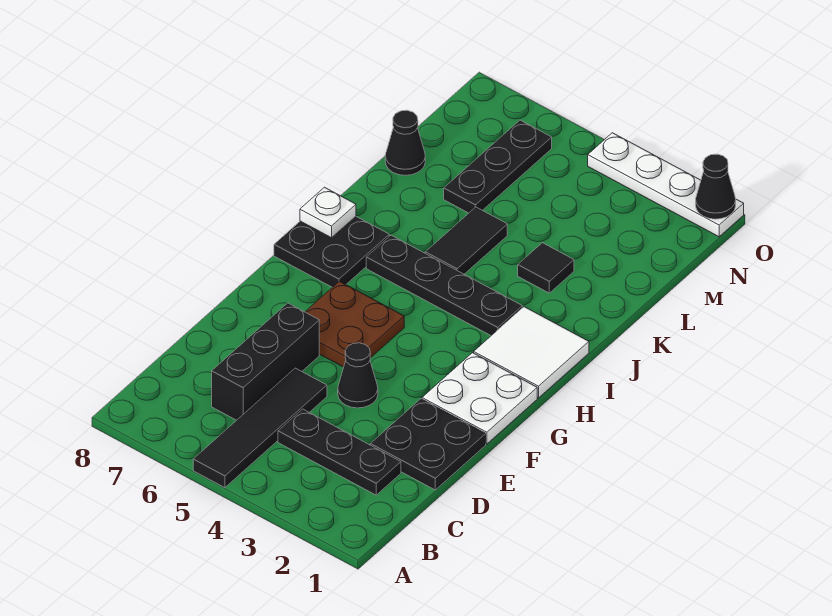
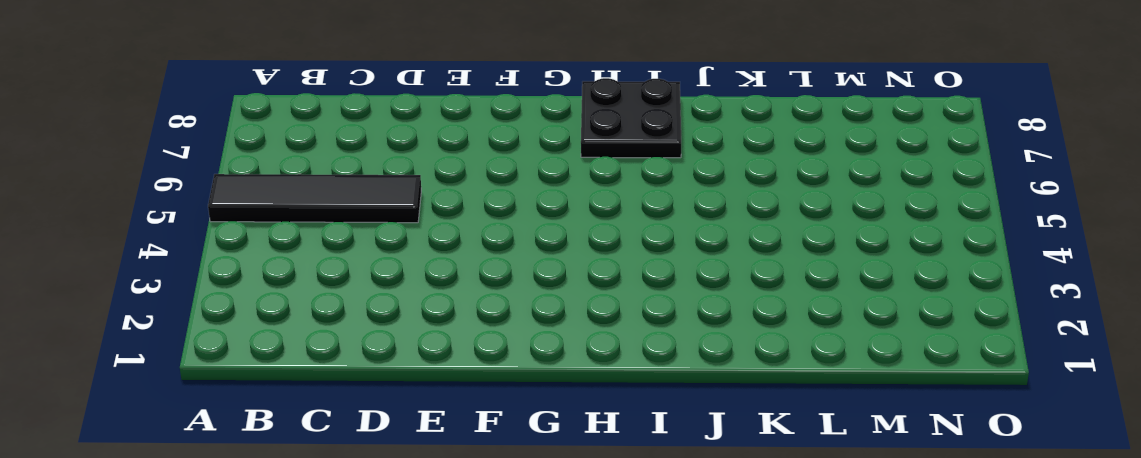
none -> black 1x3 plate [278,409,401,495]
none -> black 1x3 brick [212,303,319,420]
none -> black 2x2 plate [370,399,486,490]

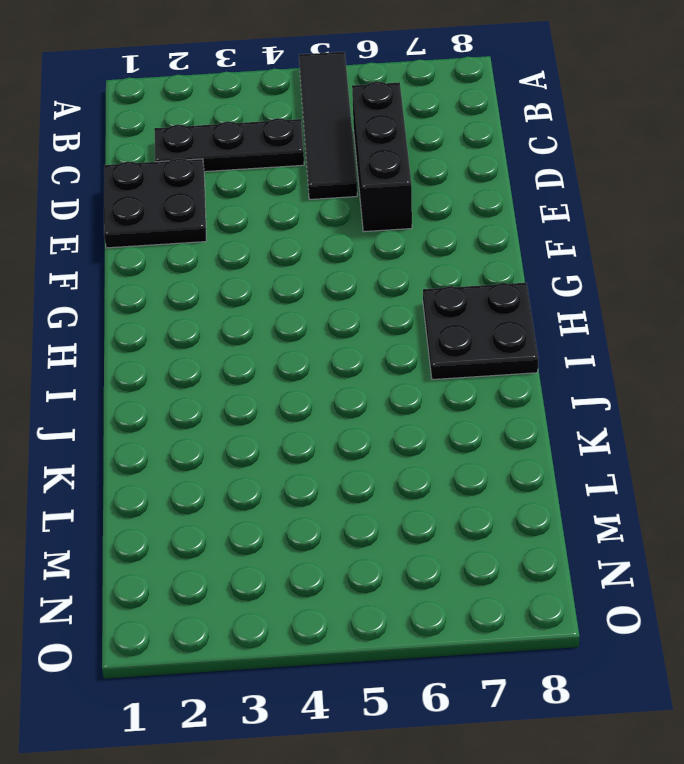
none -> black 1x1 cone [338,343,378,408]
none -> white 2x2 plate [422,353,537,444]
none -> brown 2x2 plate [305,281,404,367]

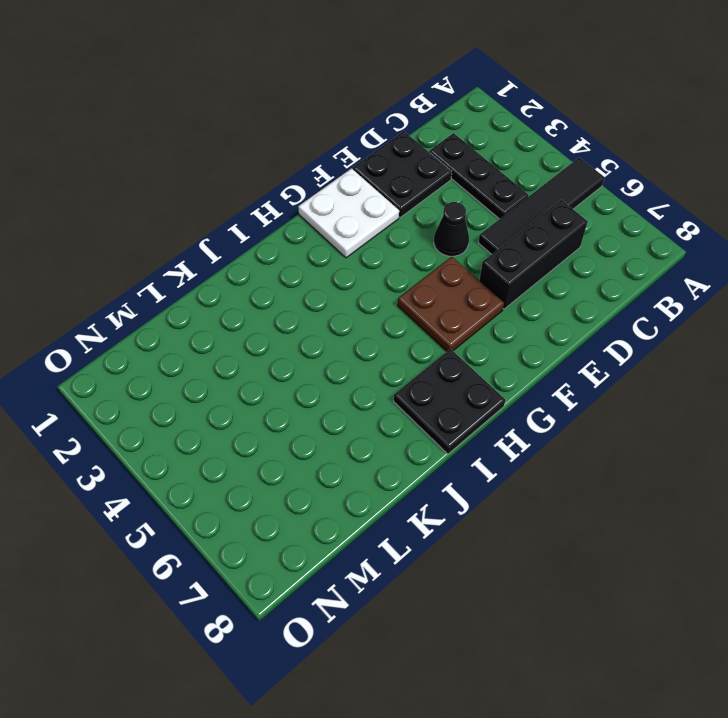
none -> white 2x2 tile [474,307,589,398]
none -> black 1x4 plate [366,235,522,336]
none -> black 1x2 tile [425,207,507,274]

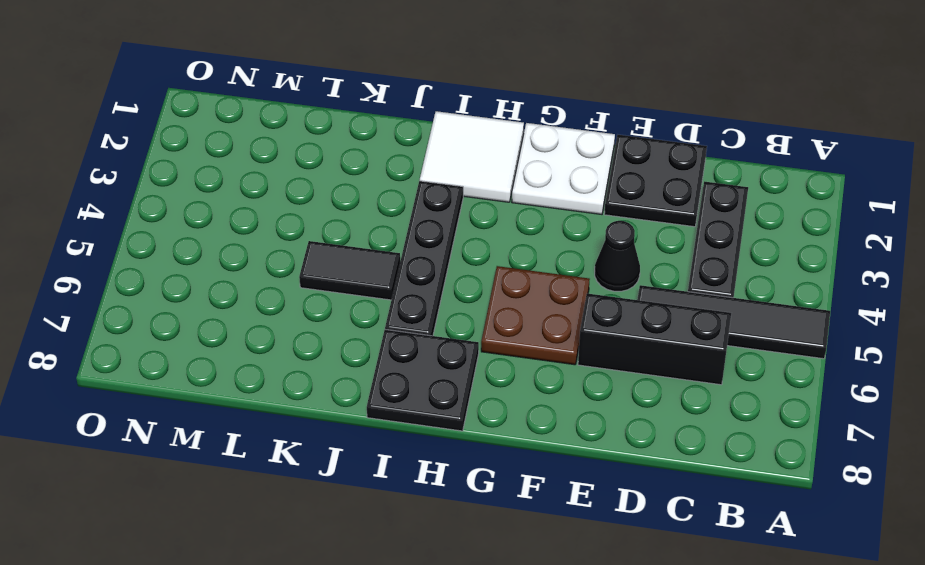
none -> black 1x1 tile [518,243,574,293]
none -> black 1x3 plate [444,120,552,213]
none -> black 1x1 cone [385,110,425,175]

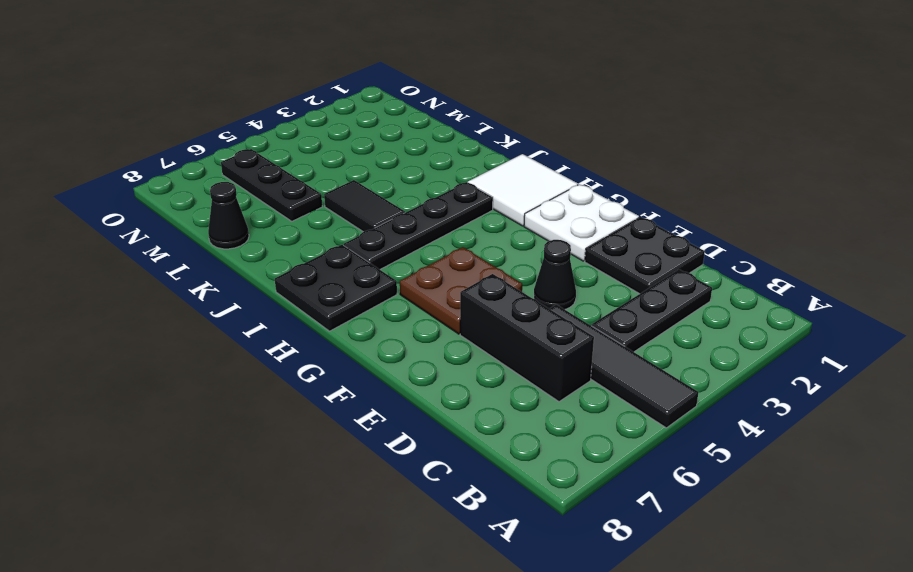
none -> black 1x1 tile [518,243,574,293]
none -> white 1x4 plate [588,133,744,237]
none -> white 1x1 plate [300,187,356,238]

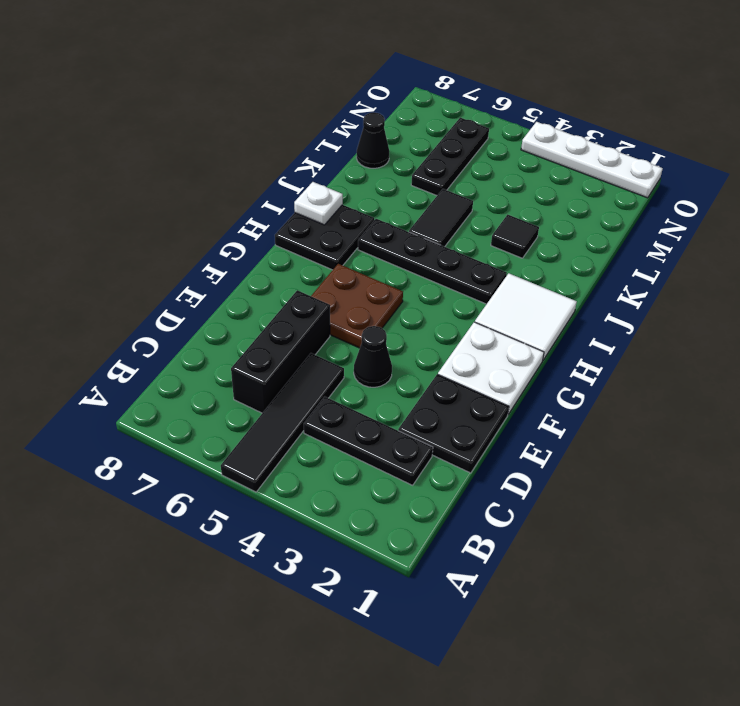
none -> black 1x1 cone [696,154,736,219]

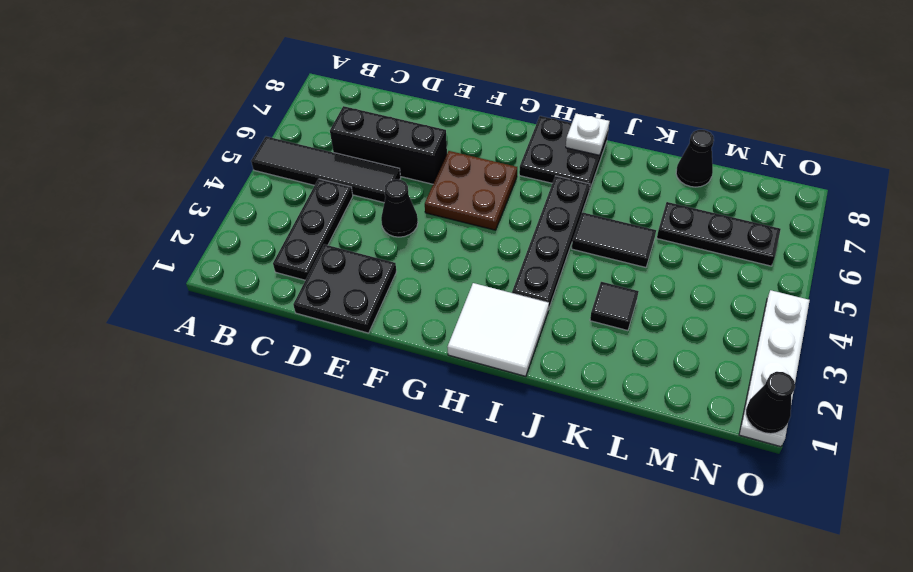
none -> white 2x2 plate [422,353,537,444]

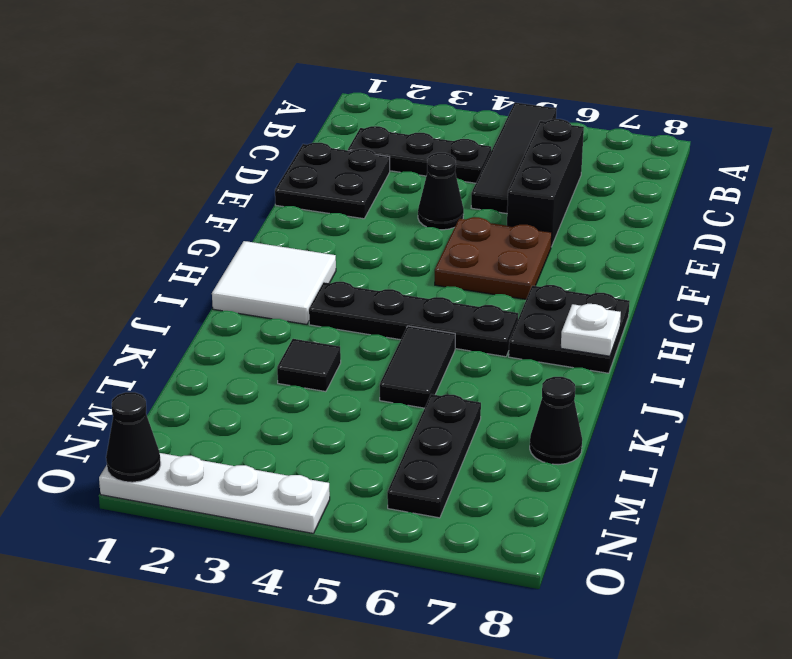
none -> white 2x2 plate [422,353,537,444]

